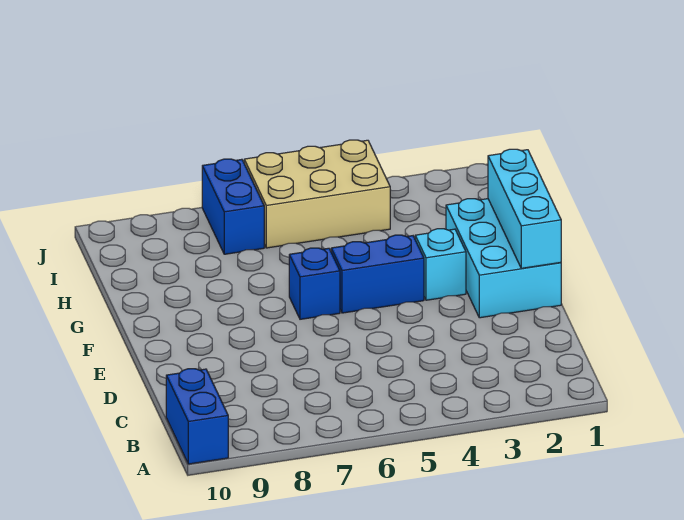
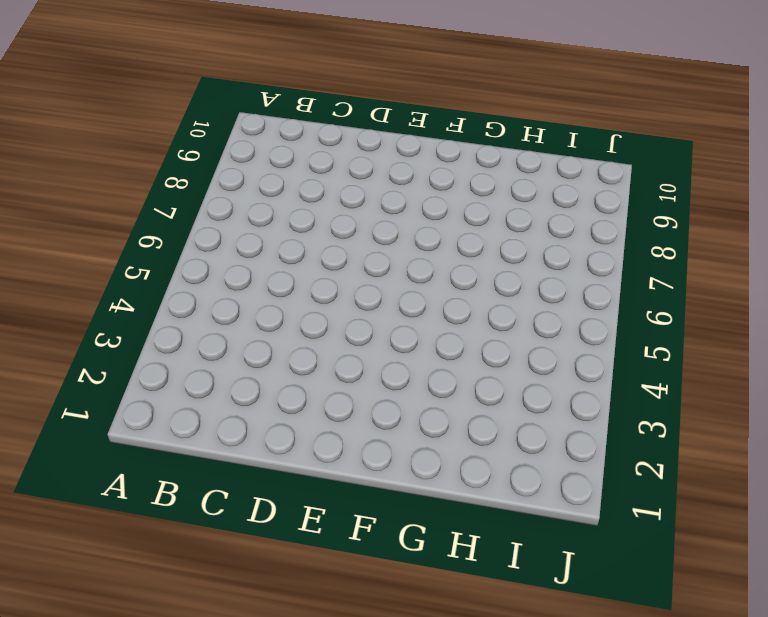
none -> blue 1x2 brick [166,369,228,464]
none -> cyan 2x3 brick [446,199,561,318]

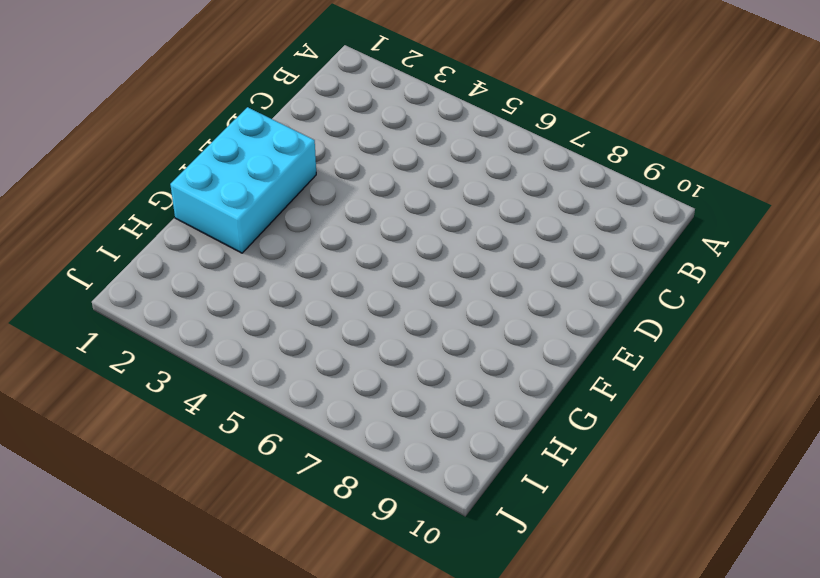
none -> blue 1x2 brick [166,369,228,464]
none -> cyan 1x1 brick [415,229,466,300]

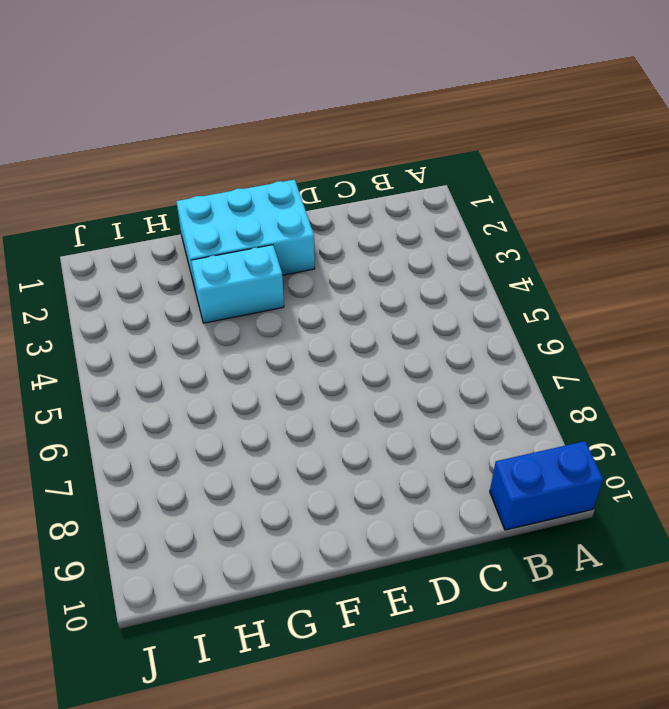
cyan 1x2 brick [191,245,284,323] -> cyan 1x1 brick [415,229,466,300]
none -> blue 1x2 brick [331,235,424,313]
none -> blue 1x1 brick [289,248,340,319]

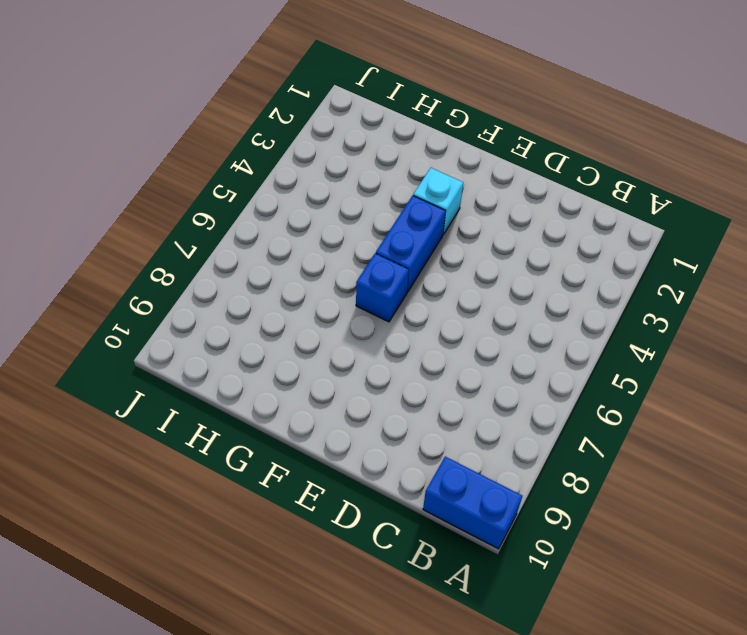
none -> cyan 2x3 brick [446,199,561,318]
none -> tan 2x3 brick [244,140,390,248]

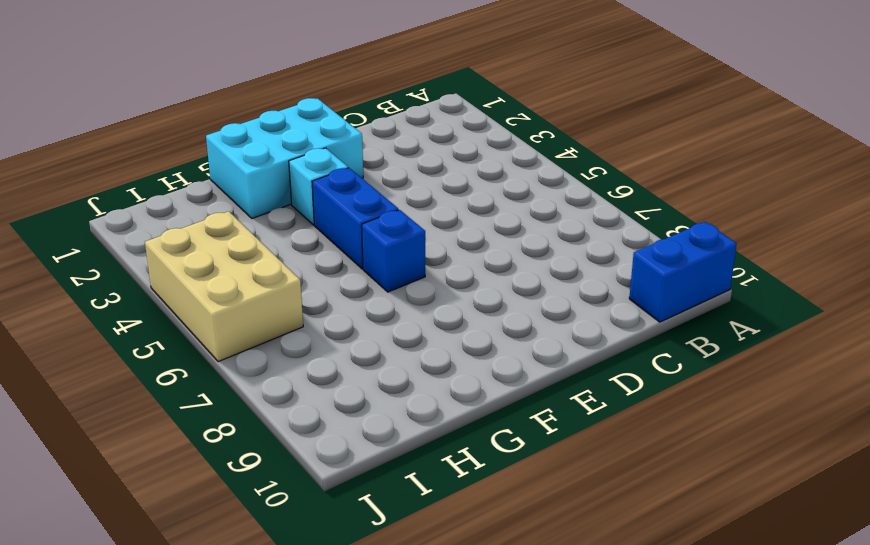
none -> blue 1x2 brick [202,159,264,254]
none -> cyan 1x3 brick [488,149,561,268]

